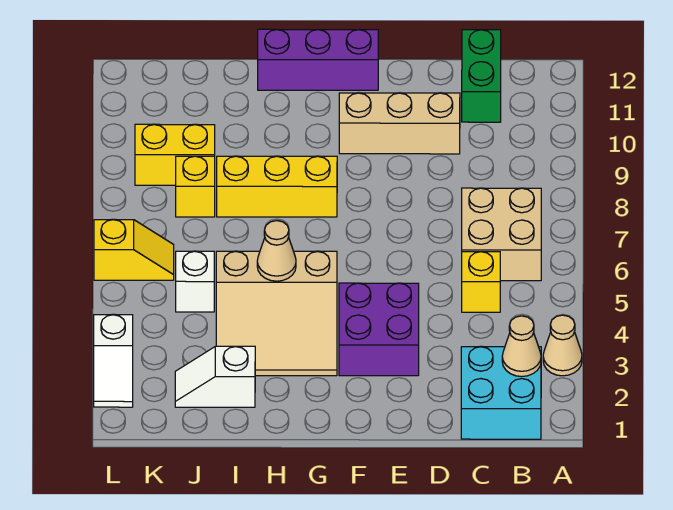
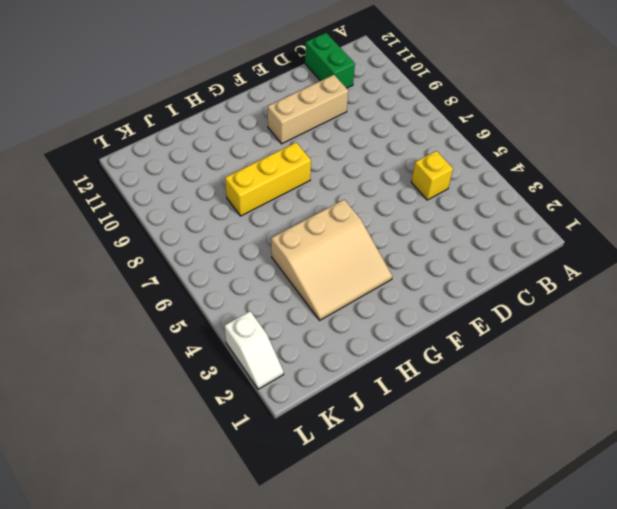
none -> tan 1x1 cone [543,315,582,376]
none -> cyan 2x2 brick [461,347,541,439]
none -> tan 2x2 brick [462,188,541,281]

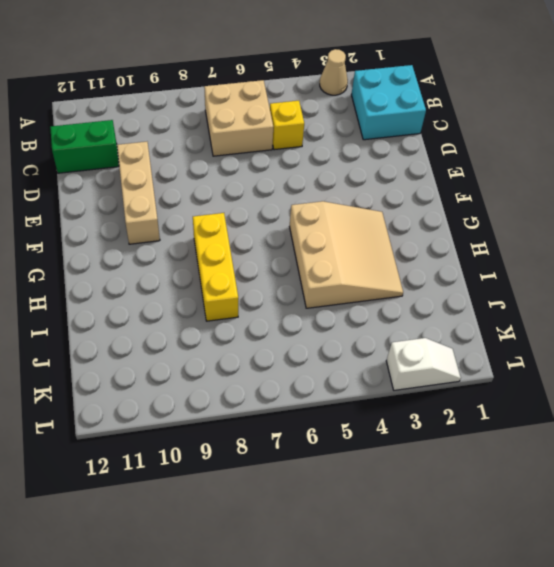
none -> purple 2x2 brick [339,283,419,376]
none -> purple 1x3 brick [258,29,378,90]
none -> white 1x2 slope [175,346,255,407]

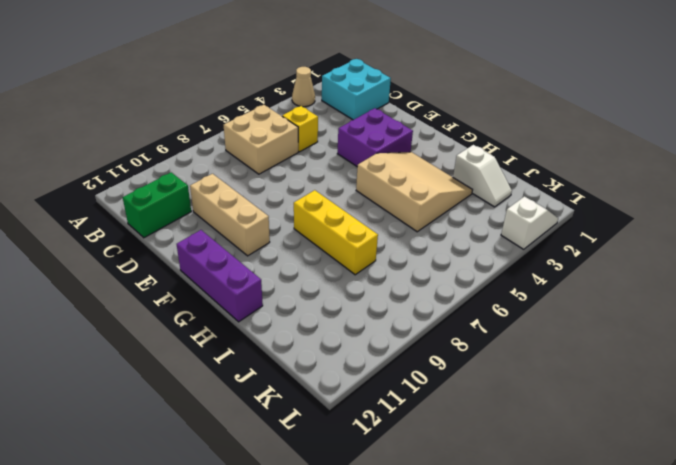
none -> white 1x1 brick [176,251,214,312]
none -> yellow 1x1 brick [176,156,215,217]
none -> yellow 1x2 brick [135,124,215,185]

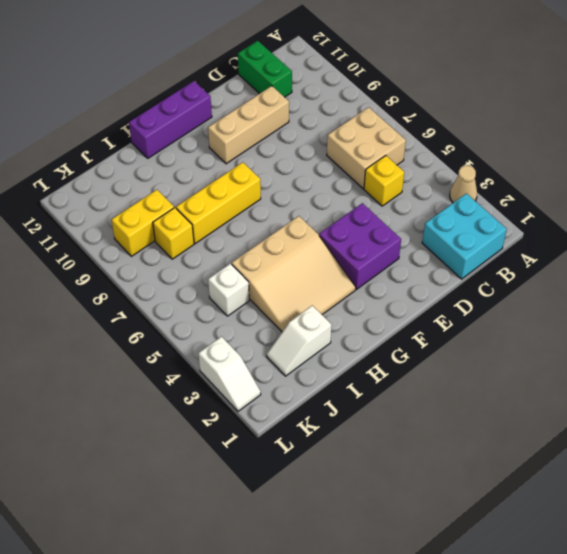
none -> yellow 1x2 slope [94,220,174,280]
none -> tan 1x1 cone [502,316,541,377]
none -> tan 1x1 cone [257,221,296,281]

